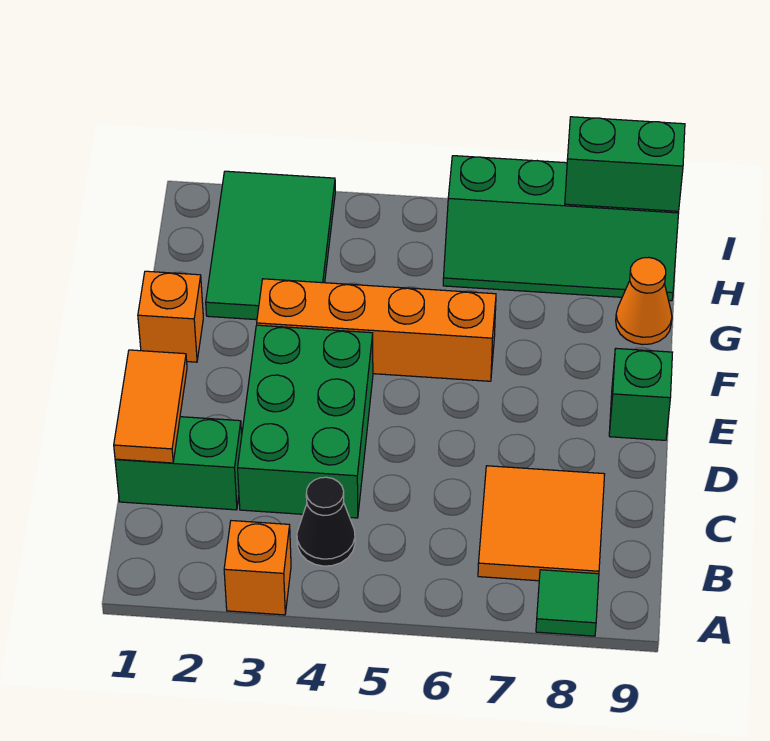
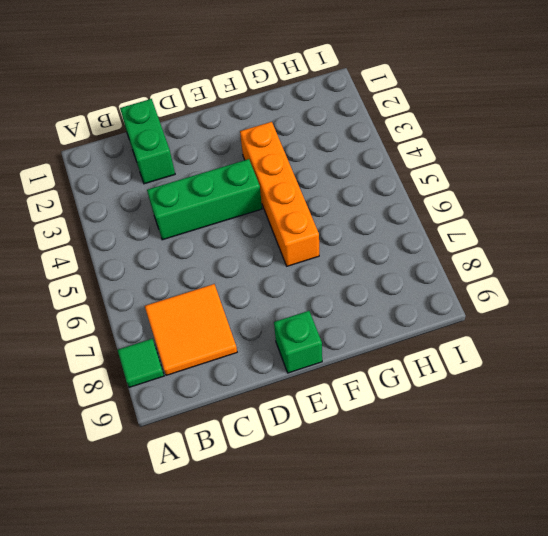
green 1x3 brick [147,159,262,240] -> green 2x3 brick [238,325,373,518]
none -> orange 1x1 brick [224,521,291,615]
none -> black 1x1 cone [297,477,355,566]
none -> orange 1x1 brick [138,271,203,362]

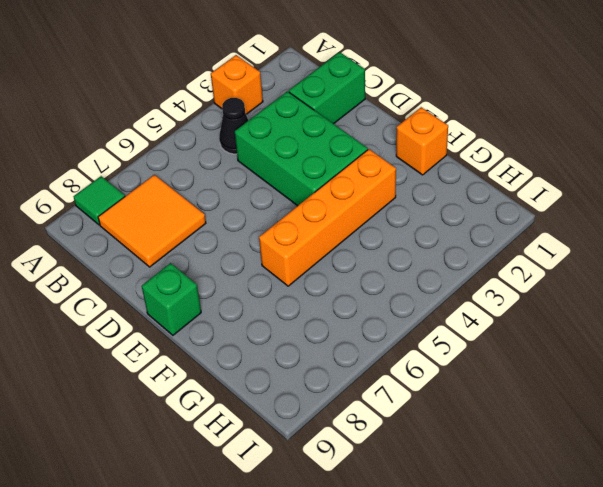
none -> green 2x3 tile [206,171,335,320]
none -> orange 1x1 cone [616,257,672,345]
none -> green 2x4 slope [443,156,679,301]

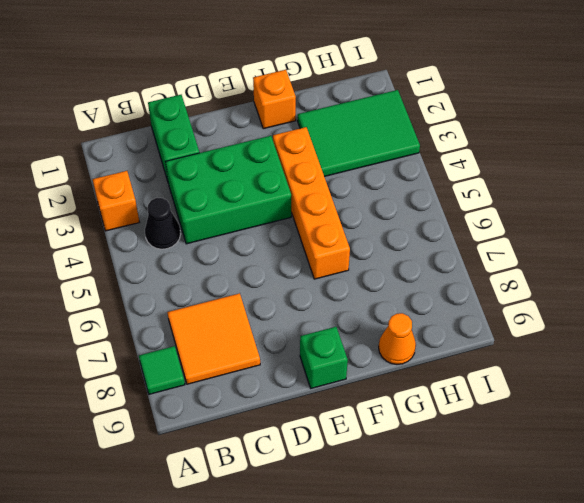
none -> green 2x4 slope [443,156,679,301]
none -> orange 1x2 tile [114,350,187,463]
none -> green 1x2 brick [565,117,685,211]

